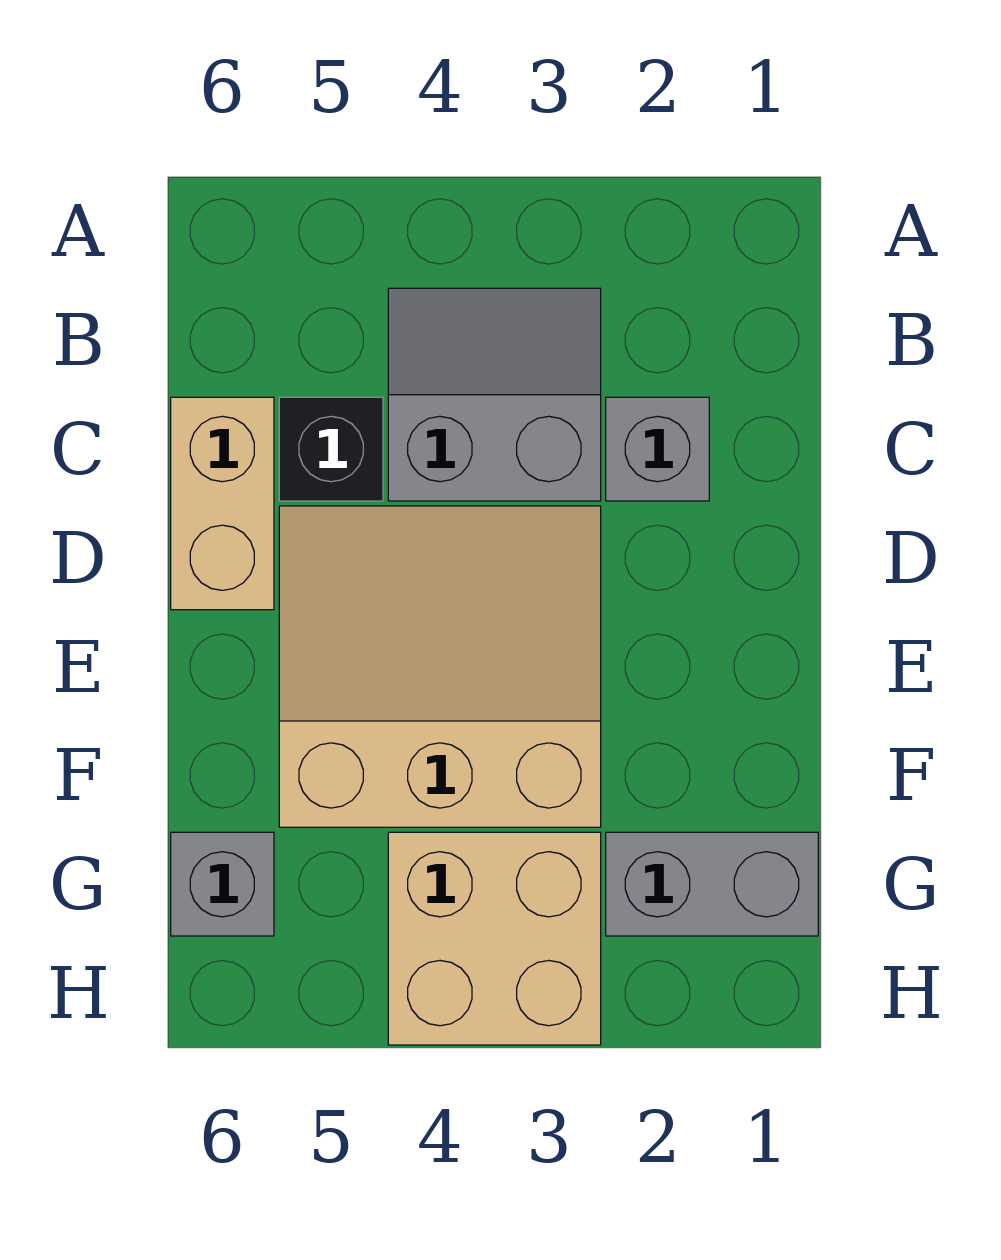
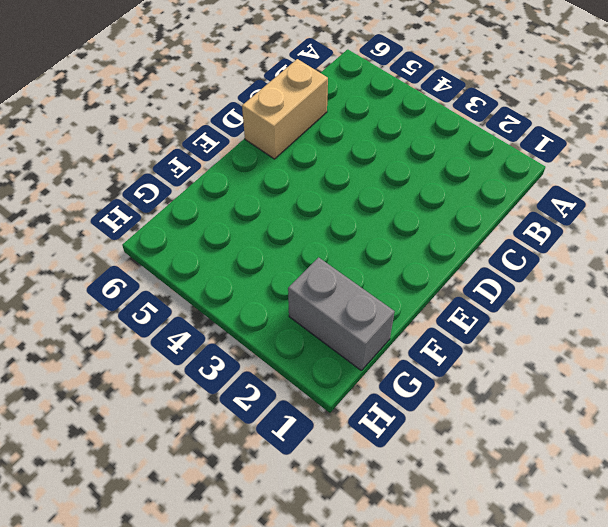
none -> grey 2x2 slope [388,288,601,501]
none -> grey 1x1 brick [606,397,709,501]

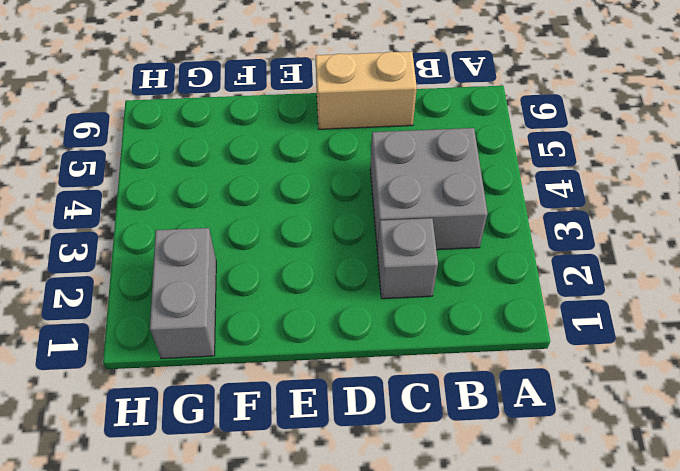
grey 2x2 brick [370,128,488,252] -> grey 2x2 slope [388,288,601,501]
none -> black 1x1 brick [279,397,383,501]
none -> tan 3x3 slope [279,506,601,827]

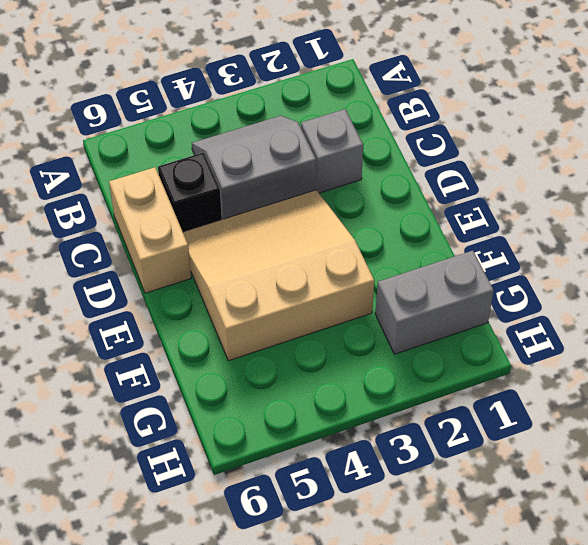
none -> tan 2x2 brick [388,832,601,1045]
none -> grey 1x1 brick [171,832,274,936]

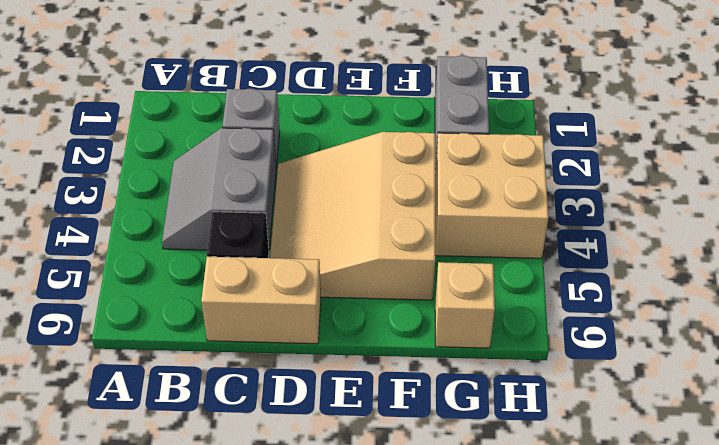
tan 1x1 brick [435,262,495,348] -> grey 1x1 brick [171,832,274,936]

